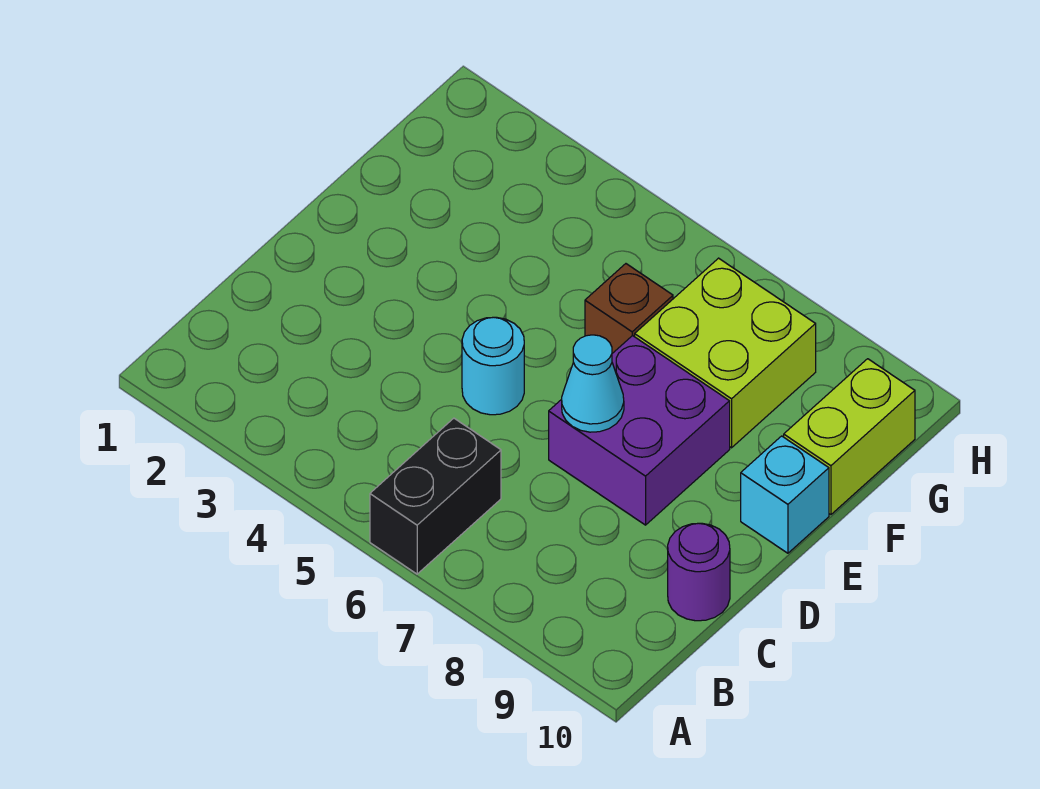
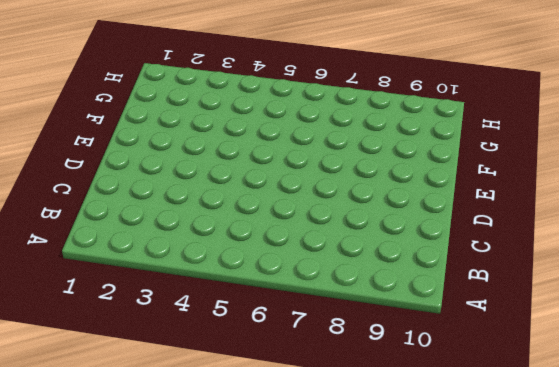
none -> black 1x2 brick [370,418,501,574]
none -> purple 1x1 round brick [668,523,730,621]

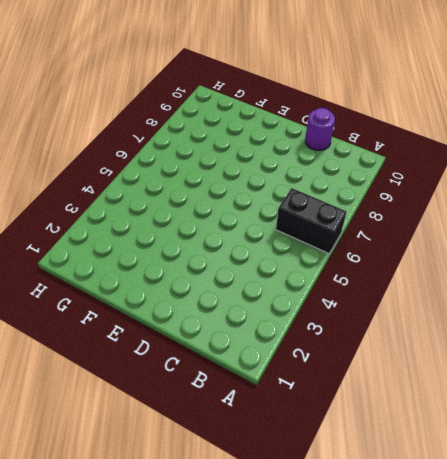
none -> cyan 1x1 round brick [462,317,524,415]
none -> purple 2x2 brick [549,335,730,525]

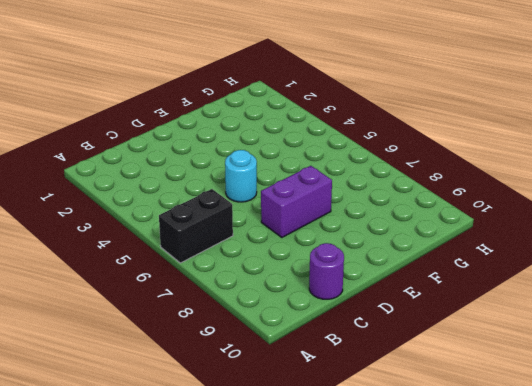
purple 1x2 brick [261,166,332,237] -> purple 2x2 brick [549,335,730,525]
none -> cyan 1x1 brick [741,436,829,553]
none -> brown 1x1 brick [585,264,673,353]

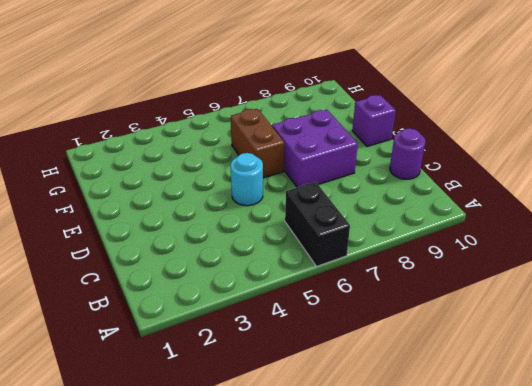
brown 1x2 brick [231,109,284,178] -> brown 1x1 brick [585,264,673,353]
purple 1x1 brick [352,95,396,147] -> cyan 1x1 brick [741,436,829,553]
none -> lime 2x2 brick [635,258,816,448]
none -> lime 1x2 brick [784,359,915,515]

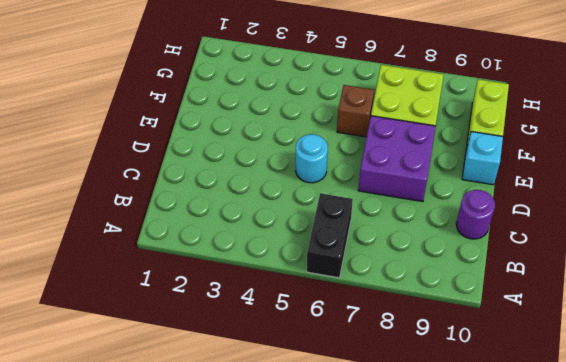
none -> cyan 1x1 cone [562,335,624,432]

